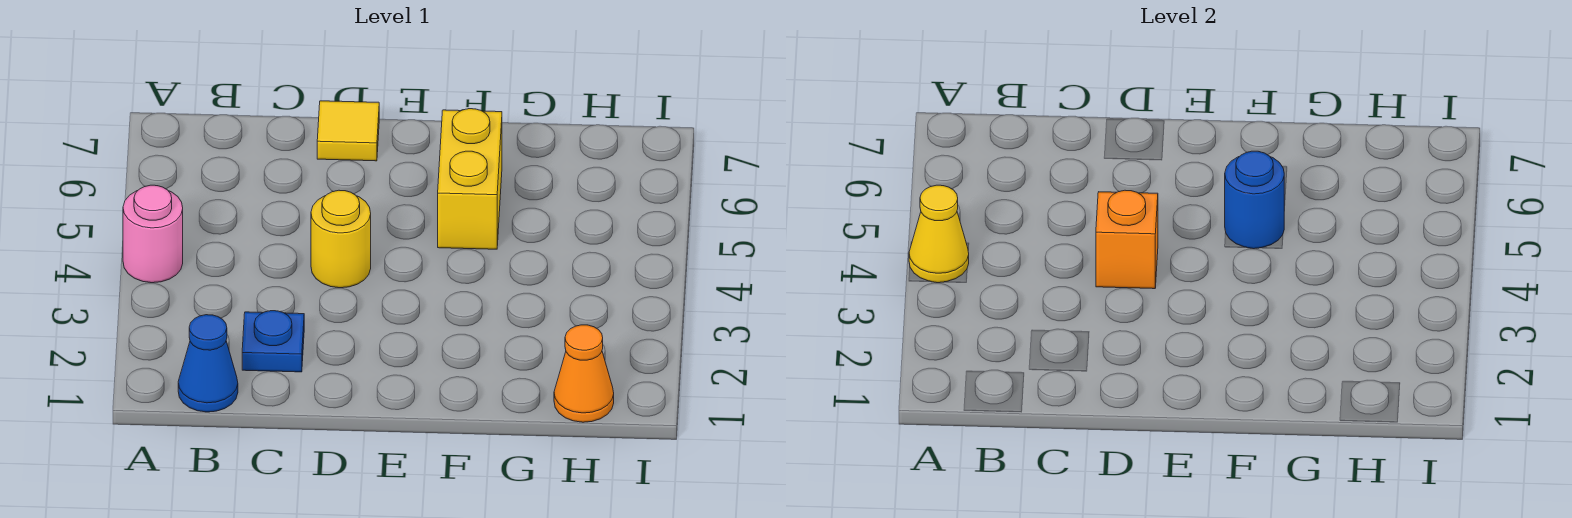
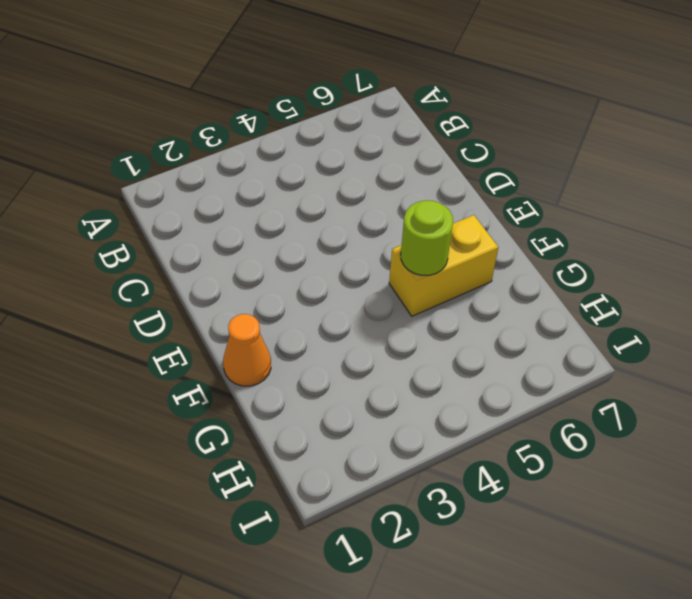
orange 1x1 cone [223,314,271,386] -> orange 1x1 cone moved to [554,325,614,422]
lime 1x1 round brick [401,201,453,275] -> blue 1x1 round brick [1225,151,1284,249]
none -> pink 1x1 round brick [123,185,183,283]
none -> blue 1x1 cone [178,315,238,412]

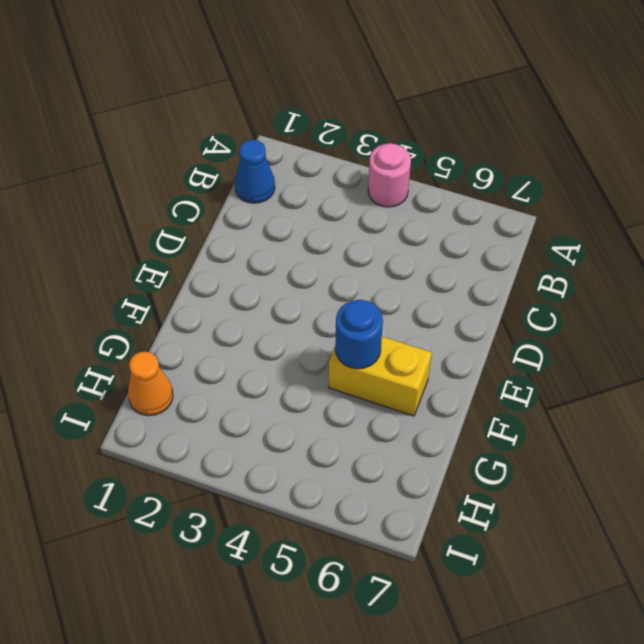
none -> blue 1x1 plate [242,311,304,372]
none -> yellow 1x1 round brick [311,190,371,288]

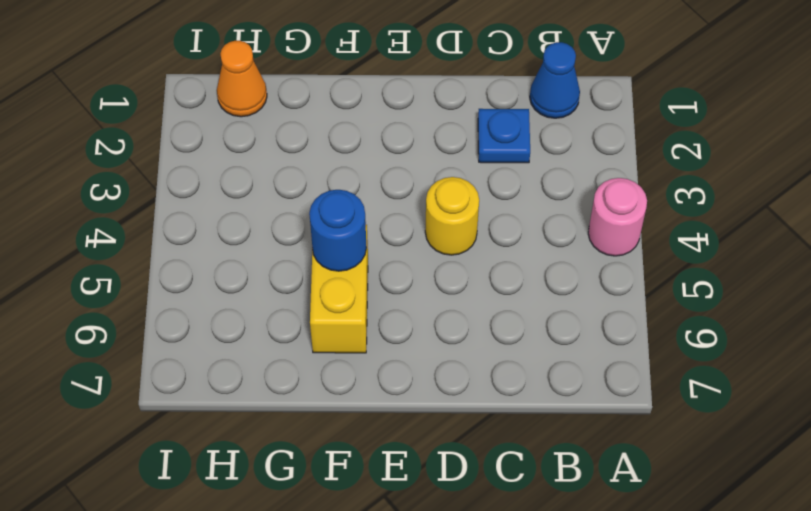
none -> yellow 1x1 tile [317,101,379,161]
none -> yellow 1x1 cone [909,185,969,283]

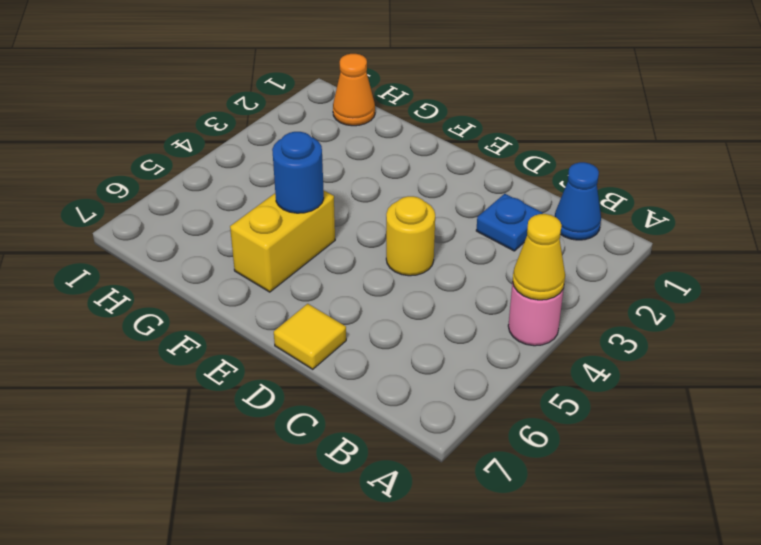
none -> orange 1x1 brick [1096,190,1158,289]

